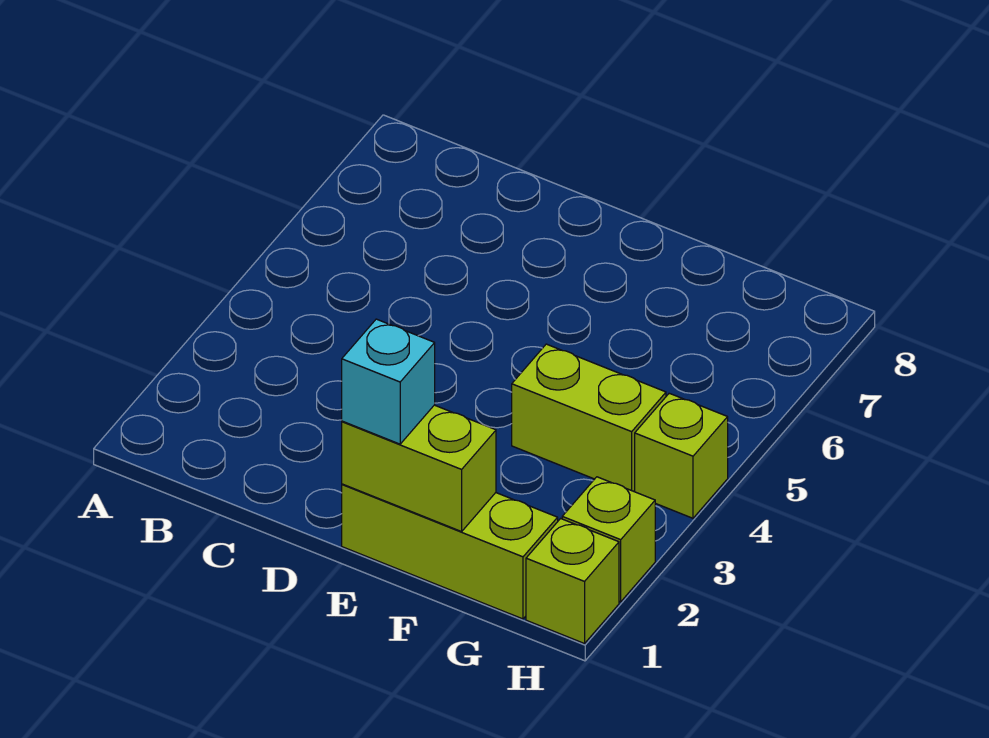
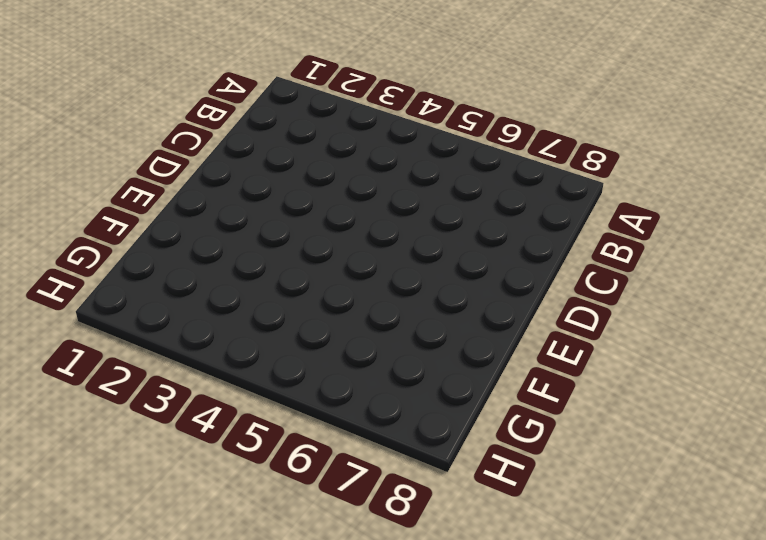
none -> lime 1x3 brick [342,484,558,619]
none -> lime 1x2 brick [512,344,666,491]

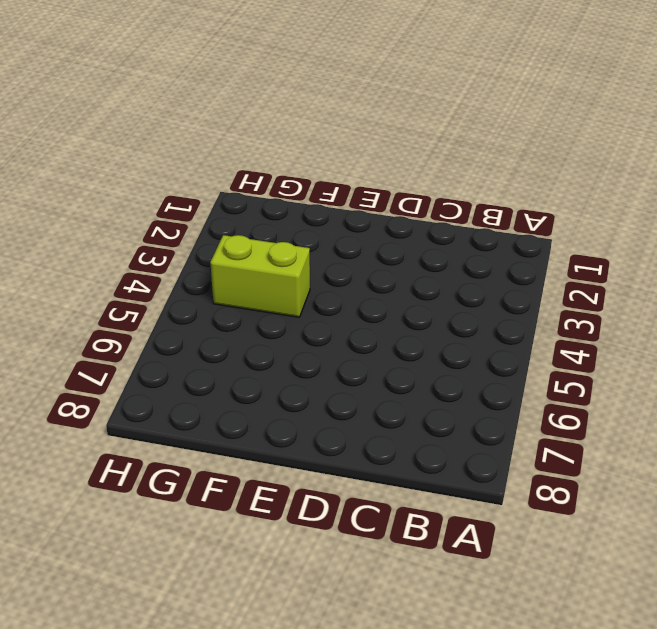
none -> lime 1x3 brick [342,484,558,619]
none -> lime 1x1 brick [526,519,619,644]

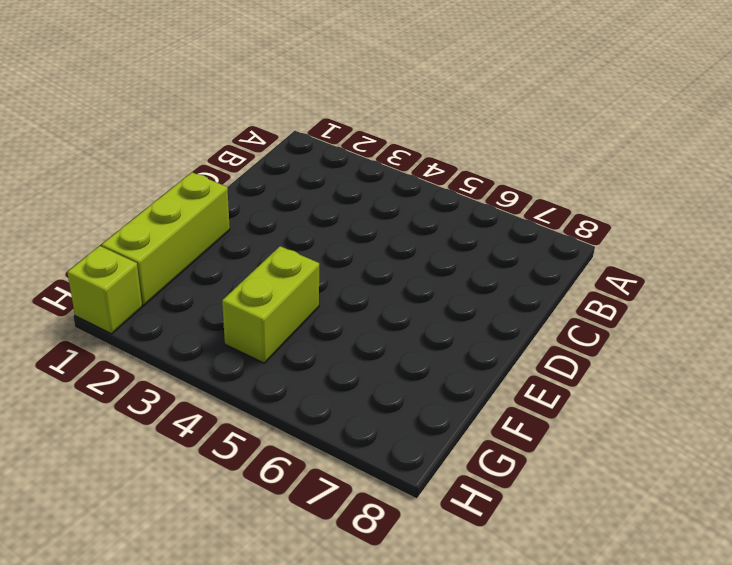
none -> lime 1x1 brick [562,477,655,602]
none -> lime 1x1 brick [635,393,728,518]

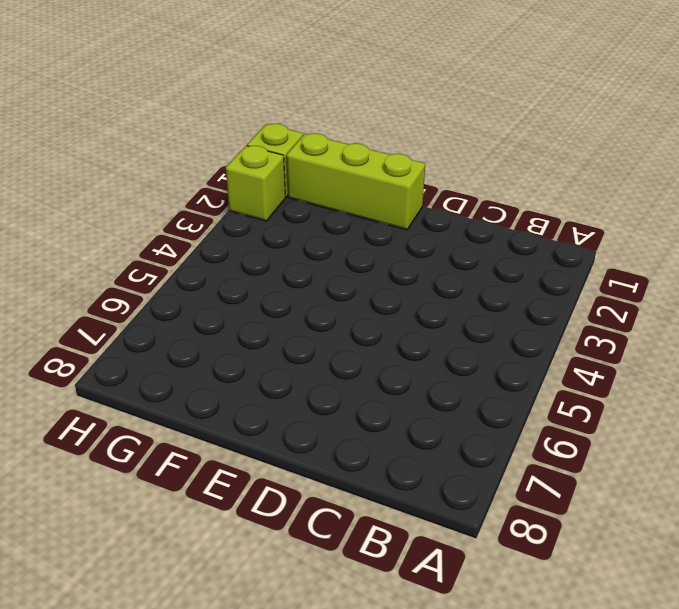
none -> lime 1x2 brick [512,344,666,491]
none -> lime 1x1 brick [635,393,728,518]

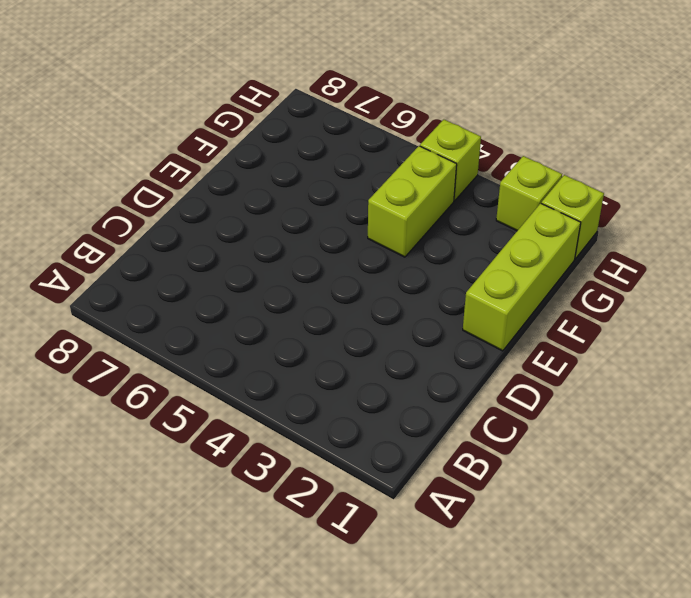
none -> lime 1x2 brick [342,405,496,532]
none -> cyan 1x1 brick [342,319,435,444]

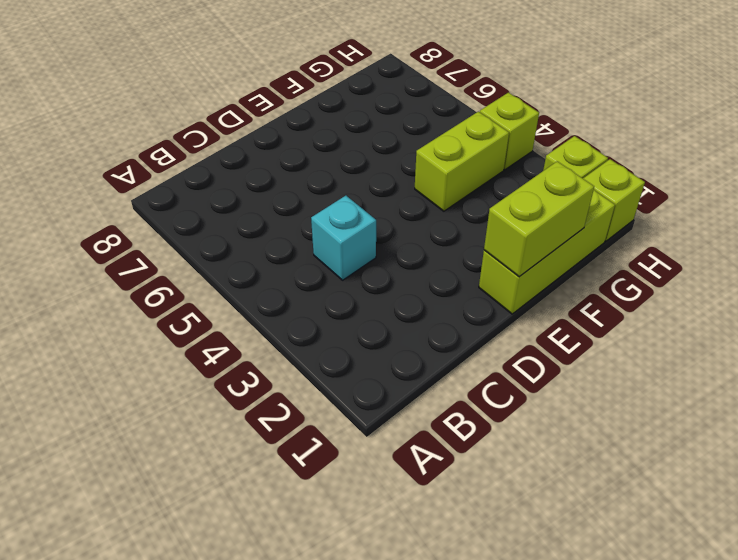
cyan 1x1 brick [311,196,376,280] -> cyan 1x1 brick moved to [342,319,435,444]

